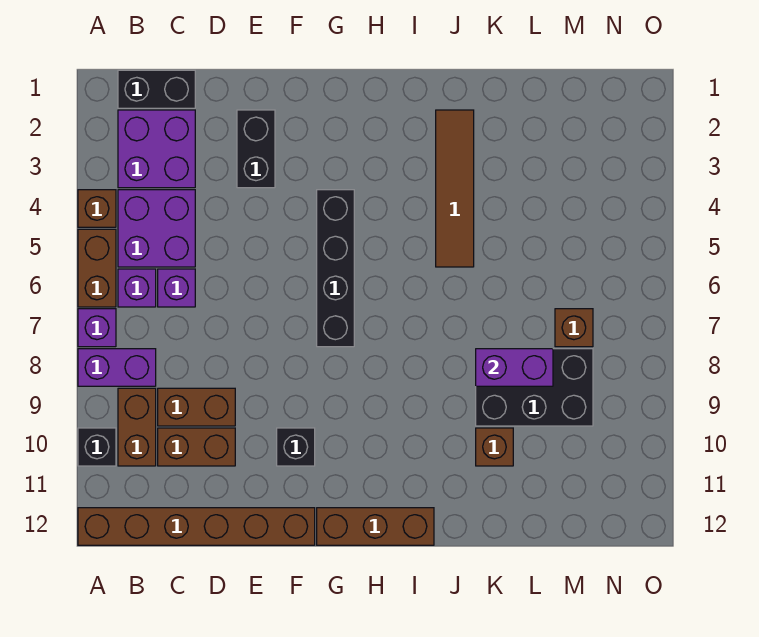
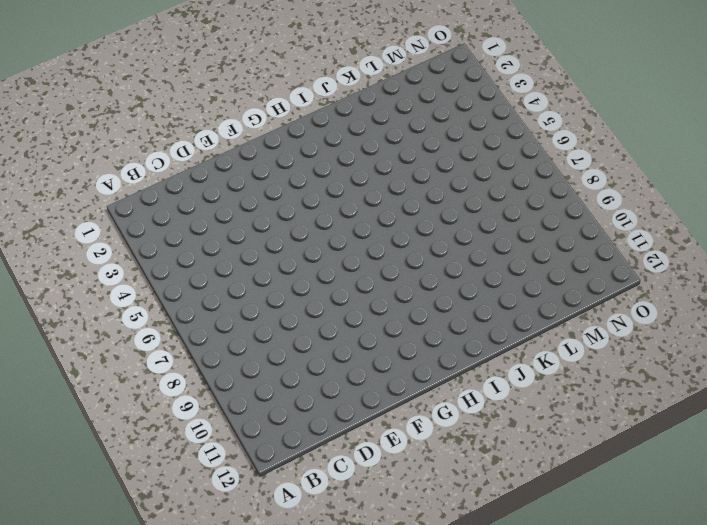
none -> brown 1x1 brick [78,190,116,227]
none -> brown 1x2 brick [78,229,116,307]
none -> purple 1x1 brick [78,309,116,347]

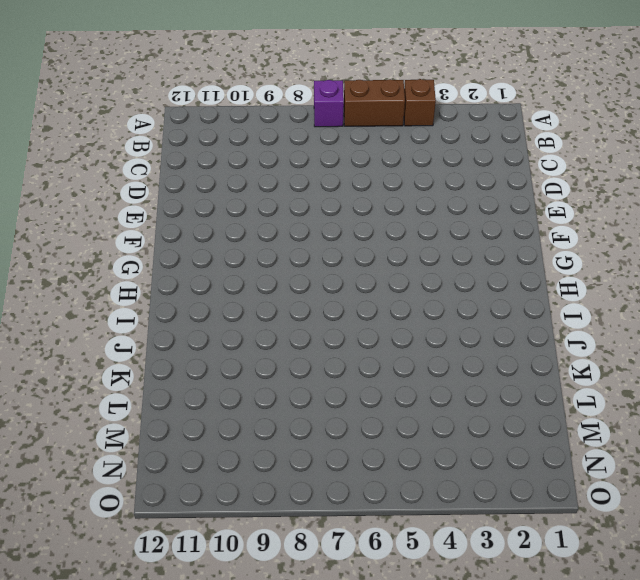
none -> purple 1x2 brick [78,349,156,386]
none -> black 1x1 brick [78,428,116,466]
none -> brown 1x6 brick [78,508,315,545]

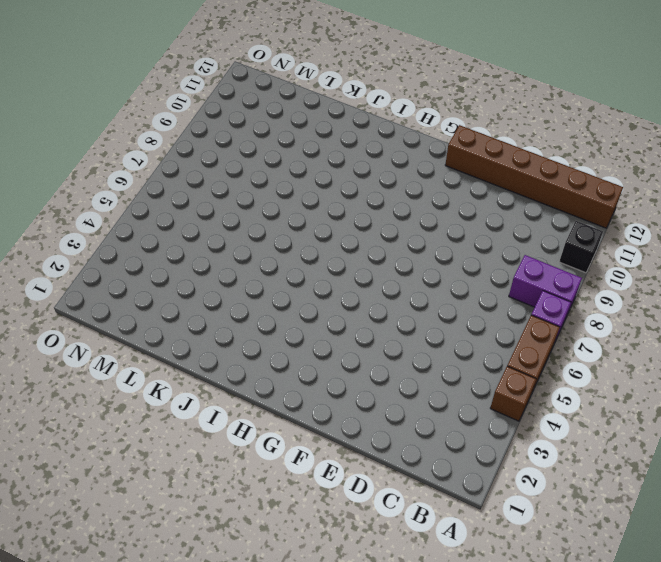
none -> black 1x2 brick [118,70,195,108]
none -> purple 2x2 brick [118,110,195,188]
none -> purple 2x2 brick [118,190,195,267]

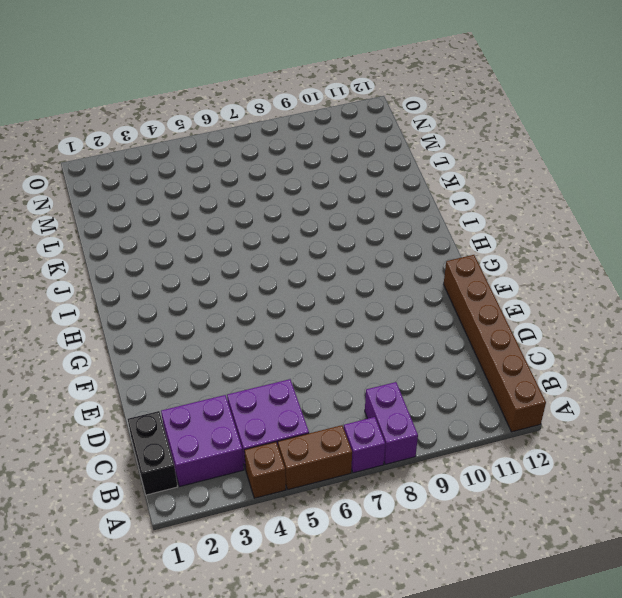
none -> black 1x1 brick [78,428,116,466]
none -> purple 1x1 brick [118,269,156,307]
none -> brown 1x2 brick [118,388,156,466]

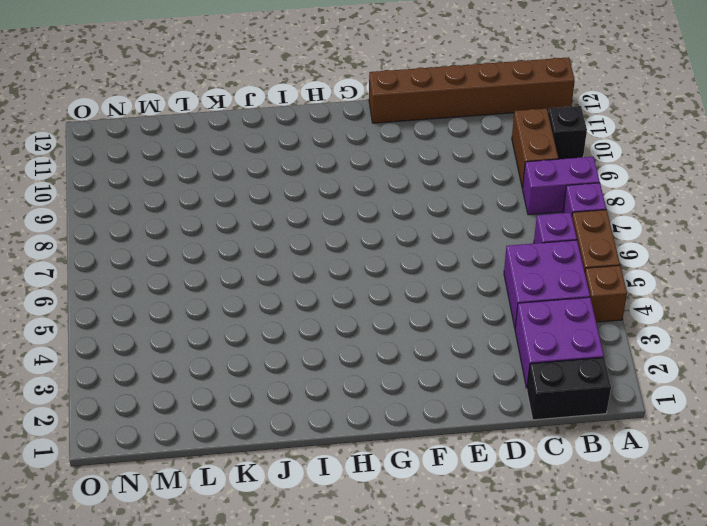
none -> purple 1x1 brick [158,269,195,307]
none -> brown 1x2 brick [158,388,235,426]
none -> brown 1x2 brick [158,428,235,466]

